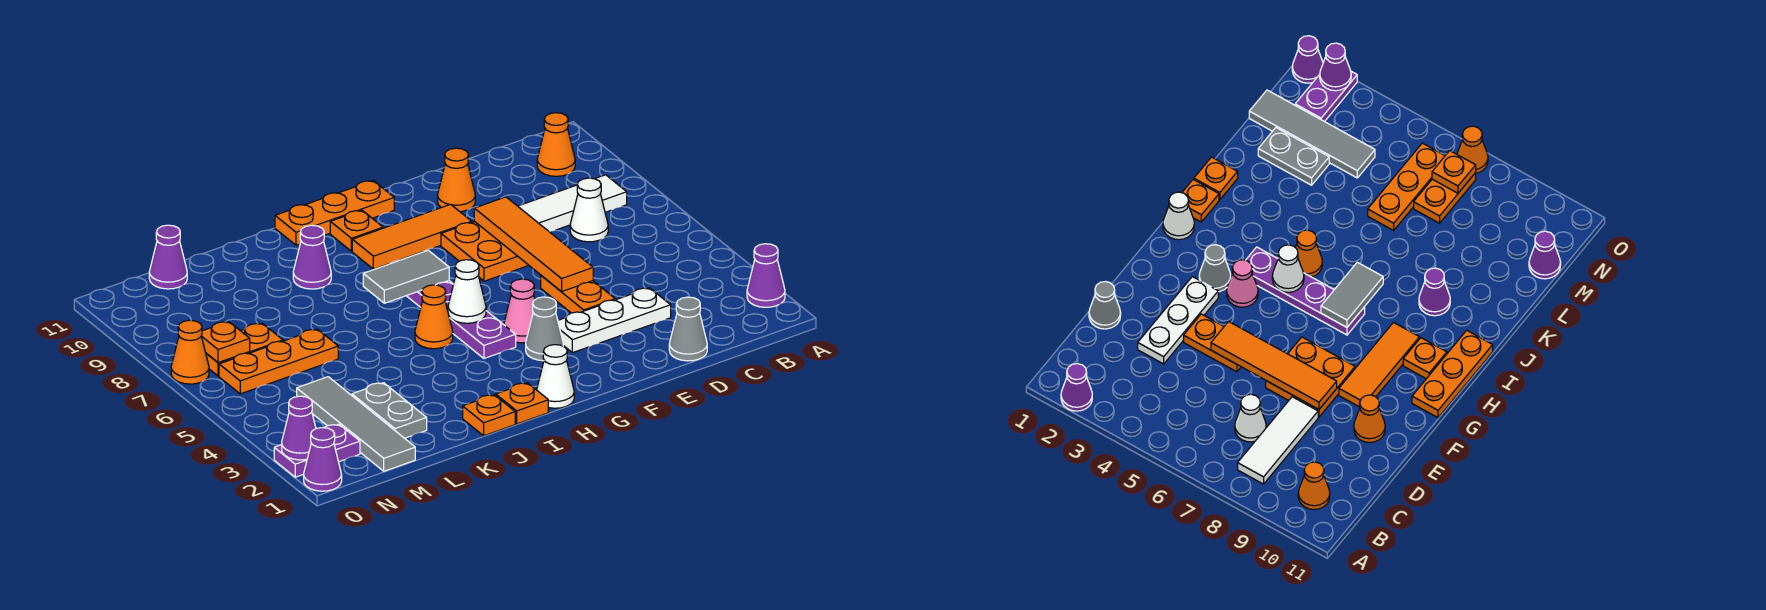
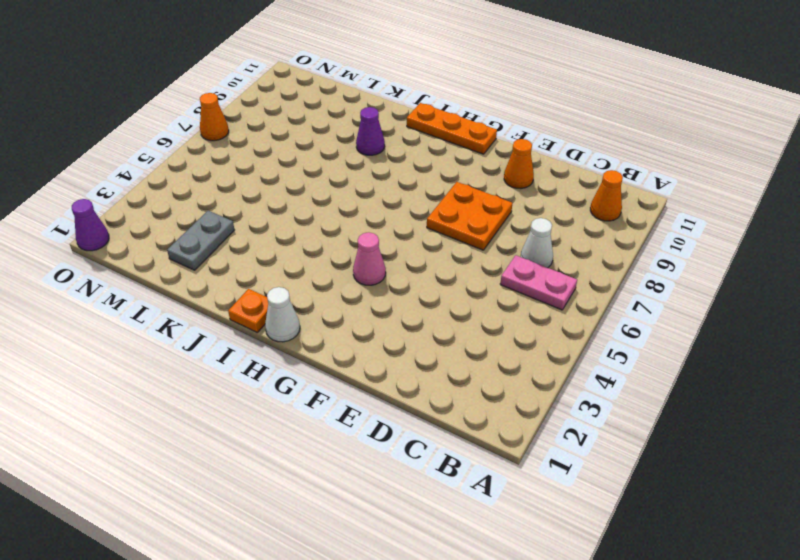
pink 1x2 plate [500,255,577,310] -> none
none -> purple 1x1 cone [747,244,785,307]
none -> white 1x3 tile [518,175,627,231]
none -> grey 1x1 cone [669,297,707,361]
none -> white 1x3 plate [558,288,671,353]

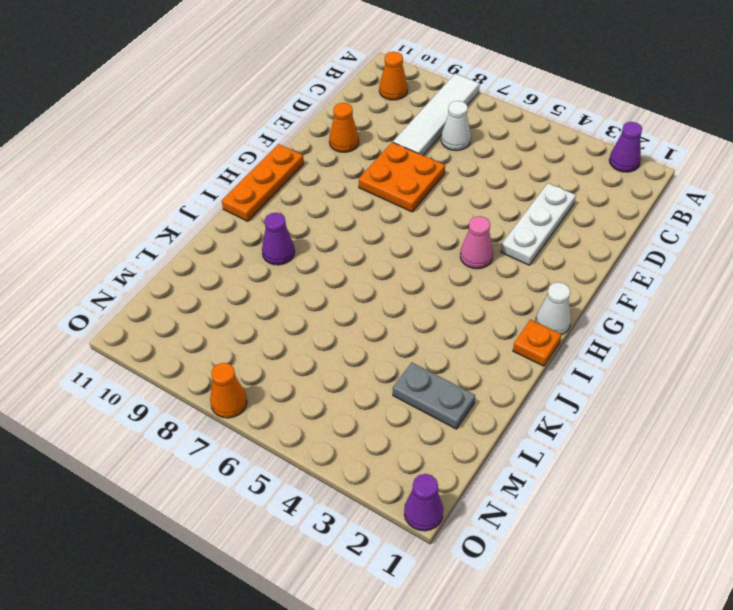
white 1x4 tile [393,74,480,155] -> white 1x3 tile [518,175,627,231]
none -> grey 1x1 cone [669,297,707,361]
none -> orange 1x2 plate [541,276,615,313]
none -> orange 1x3 tile [352,204,472,269]
none -> grey 1x1 cone [526,297,563,361]

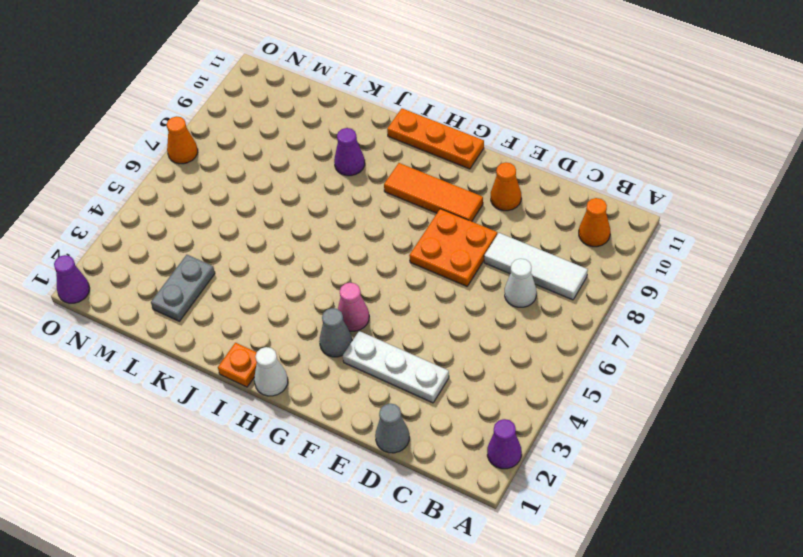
none -> orange 1x2 plate [541,276,615,313]
none -> purple 1x4 plate [407,281,516,358]
none -> orange 1x1 plate [330,210,383,251]
none -> orange 1x1 cone [415,285,453,349]

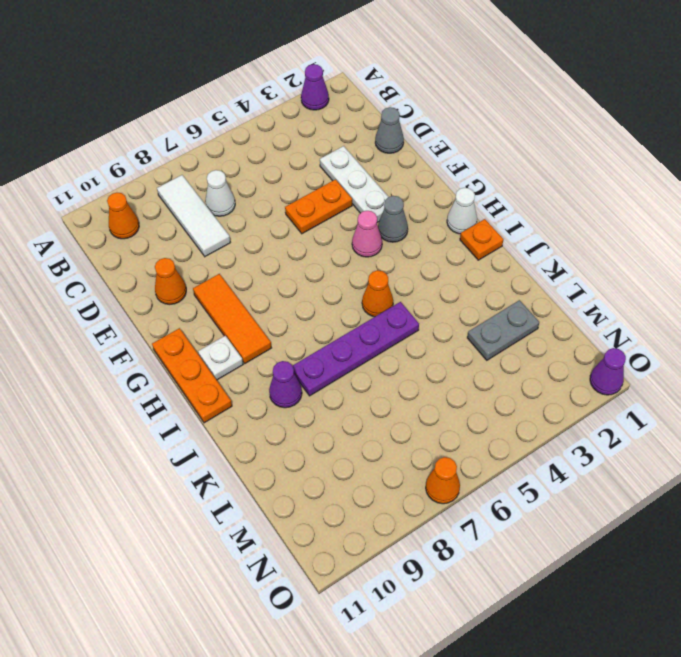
white 1x1 plate [198,336,243,380] -> orange 1x1 plate [330,210,383,251]
purple 1x4 plate [293,302,419,396] -> purple 1x4 plate moved to [407,281,516,358]
none -> orange 2x2 plate [441,222,529,281]
none -> orange 1x1 plate [463,395,515,436]
none -> orange 1x3 plate [219,329,338,394]
none -> grey 1x4 tile [297,377,415,471]

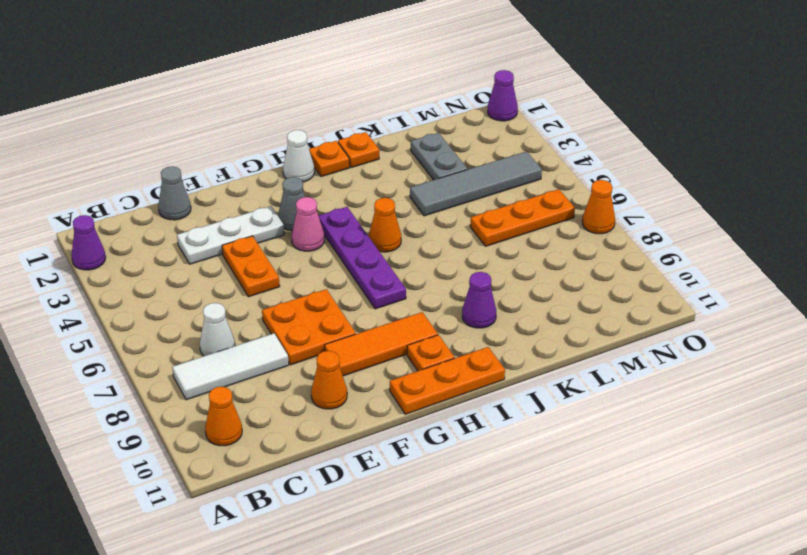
grey 1x4 tile [410,151,542,216] -> grey 1x4 tile turned to [297,377,415,471]
none -> orange 1x2 plate [206,323,283,376]
none -> purple 1x1 cone [149,225,187,289]
none -> purple 1x2 plate [274,424,360,477]
none -> orange 1x4 tile [474,197,593,291]

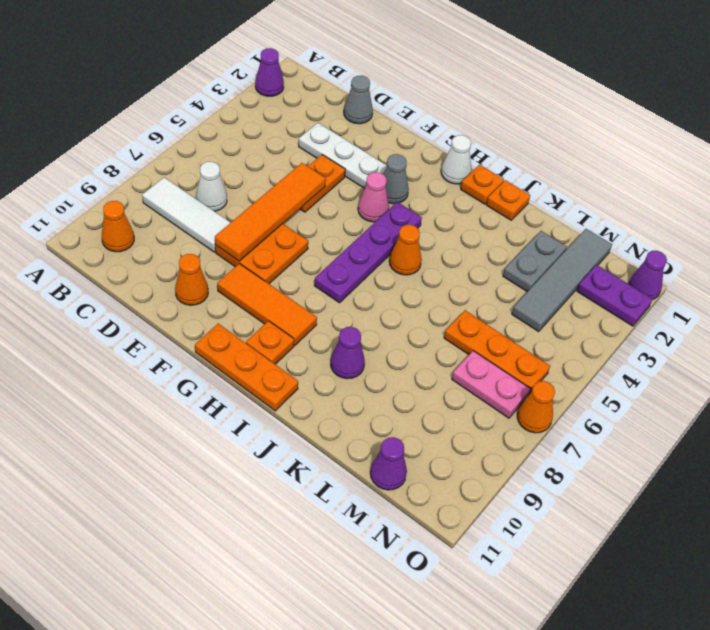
pink 1x2 plate [452,351,530,418] -> orange 1x2 plate [206,323,283,376]
none -> white 1x1 cone [448,260,486,323]
none -> grey 1x2 tile [363,250,449,303]
none -> orange 1x1 plate [201,321,250,363]
none -> purple 1x1 cone [282,396,316,460]

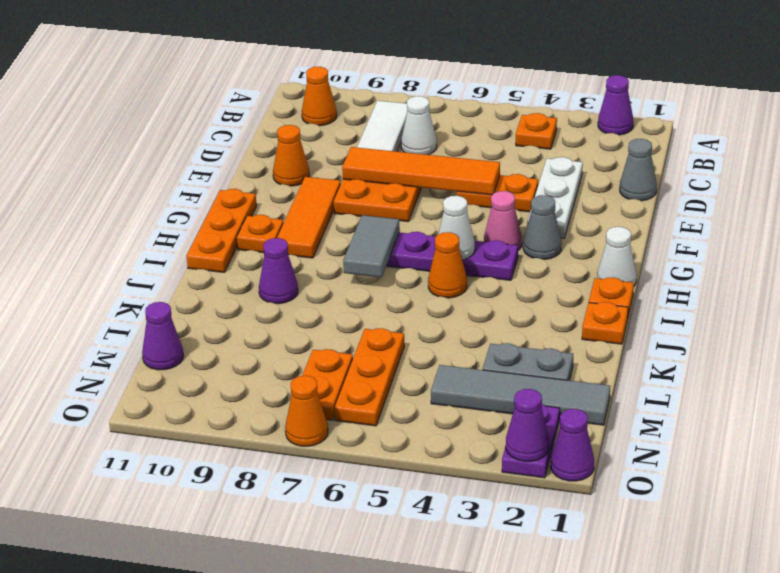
orange 1x1 plate [516,113,557,149] -> orange 1x1 plate moved to [201,321,250,363]

